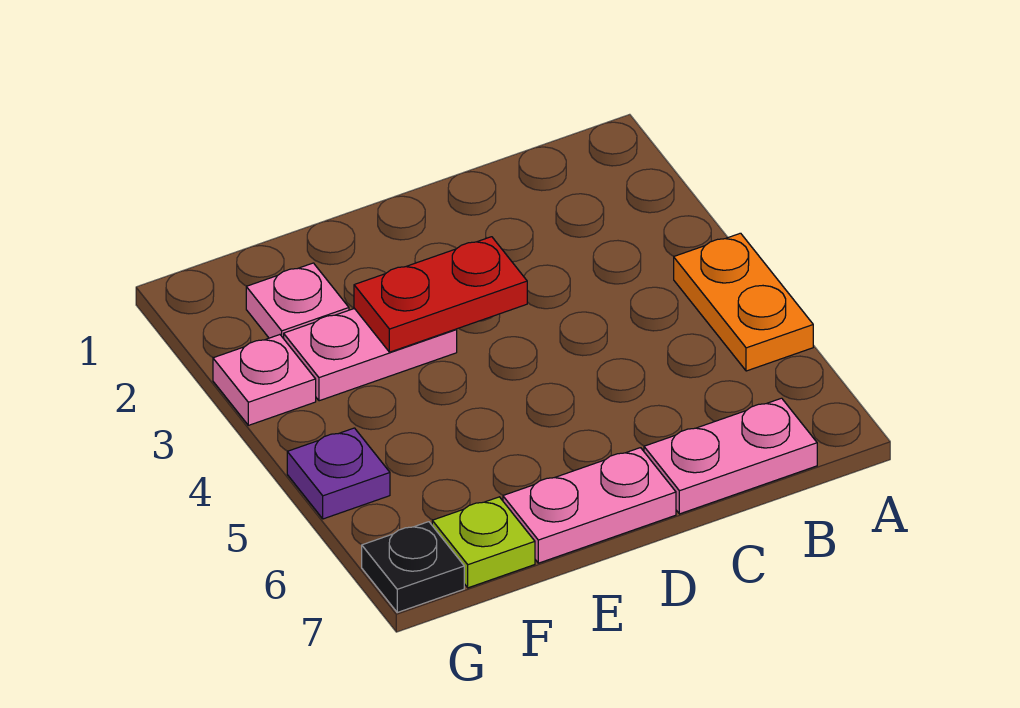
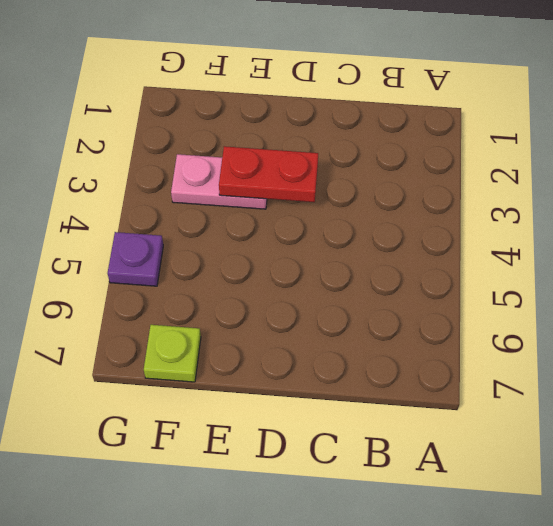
none -> orange 1x2 plate [674,233,813,371]
none -> pink 1x2 plate [644,398,817,514]

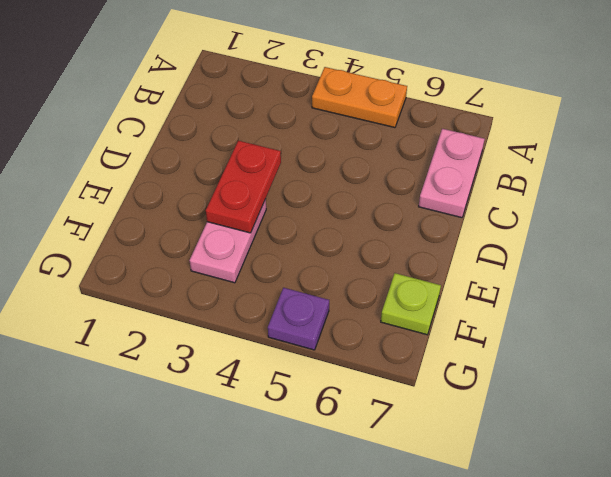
none -> pink 1x2 plate [503,448,676,563]
none -> pink 1x1 plate [246,263,349,339]

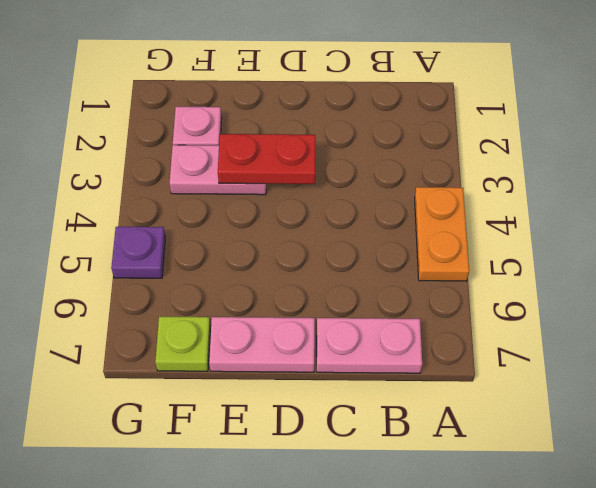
none -> pink 1x1 plate [213,335,316,425]
none -> black 1x1 plate [362,522,464,612]

